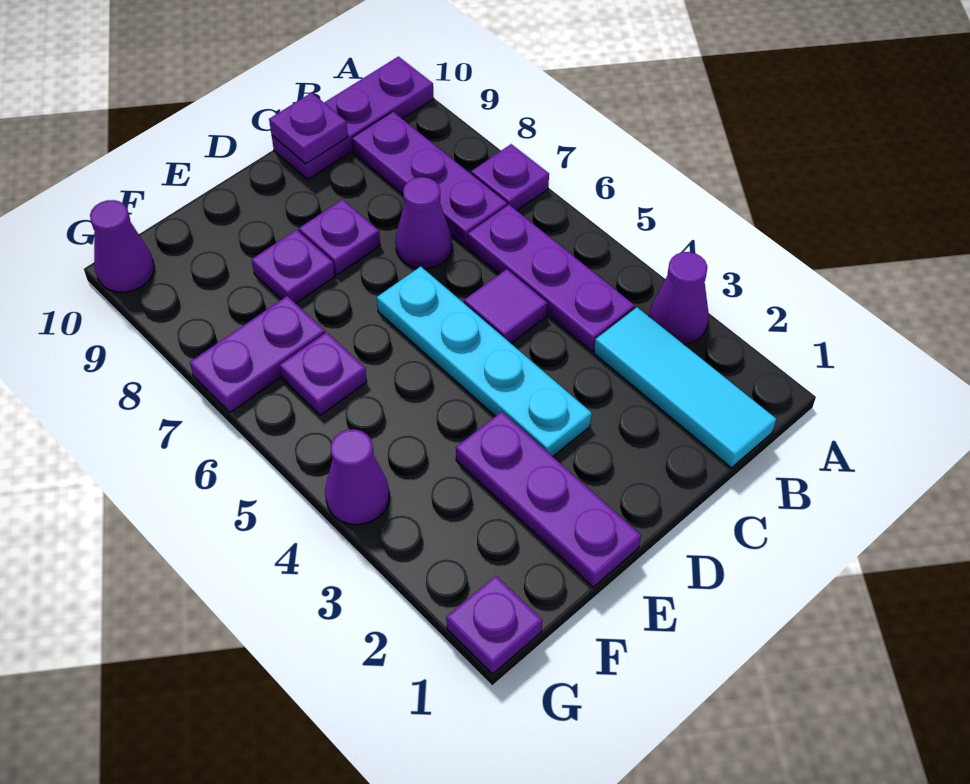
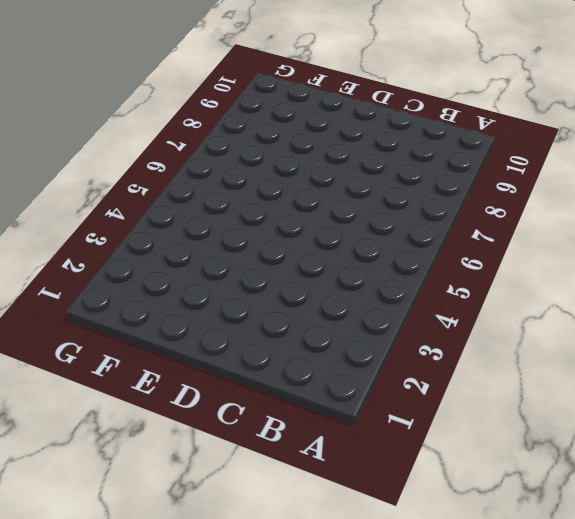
none -> purple 1x1 cone [649,252,709,344]
none -> purple 1x1 plate [471,144,549,211]
none -> purple 1x3 plate [272,57,434,180]

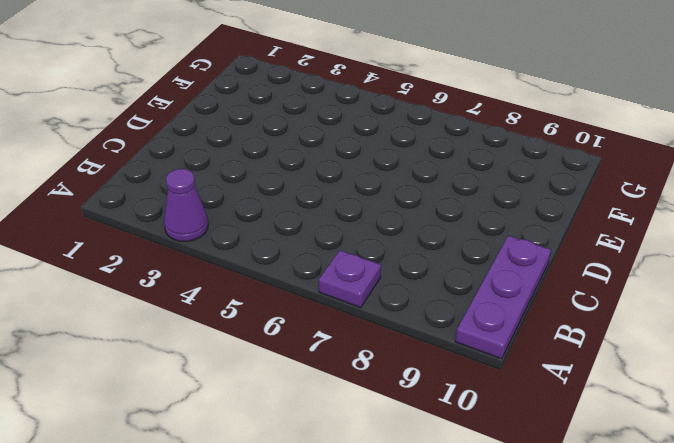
none -> cyan 1x3 tile [594,307,776,468]
none -> purple 1x3 plate [468,205,635,352]
none -> purple 1x3 plate [352,112,507,247]

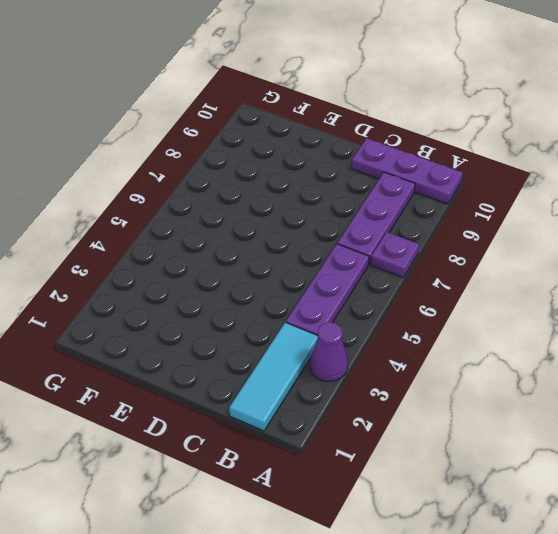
none -> purple 1x1 tile [464,269,547,343]
none -> purple 1x1 cone [396,177,452,269]
none -> cyan 1x4 plate [377,266,592,457]

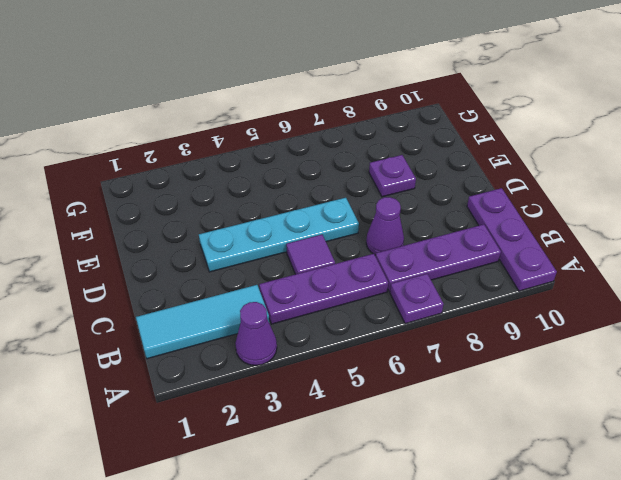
none -> purple 1x1 plate [299,200,380,275]
none -> purple 1x3 plate [456,412,641,587]
none -> purple 1x1 plate [280,332,367,415]

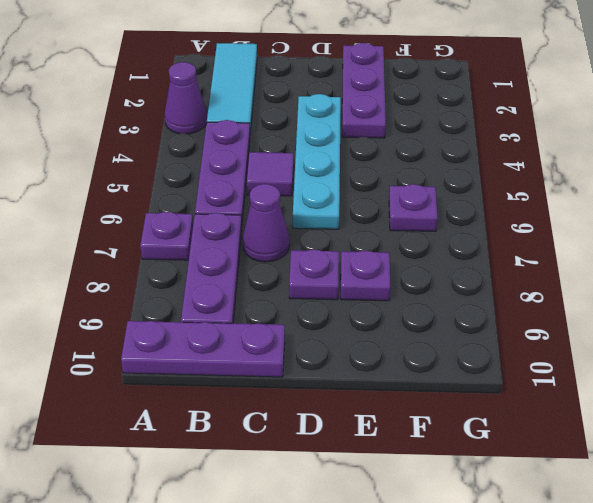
none -> purple 1x2 plate [190,296,325,412]
none -> purple 1x1 plate [446,576,542,674]
none -> purple 1x1 cone [325,429,389,525]

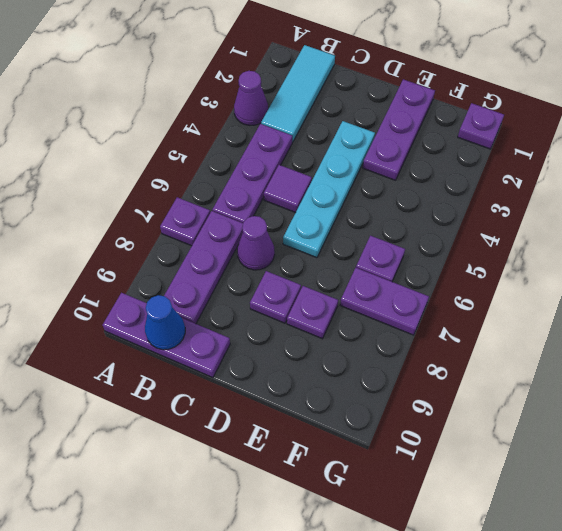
blue 1x1 cone [145,295,185,350] -> none
none -> purple 1x1 cone [325,429,389,525]
none -> purple 1x1 cone [90,200,154,292]
none -> purple 1x1 plate [269,93,348,164]

